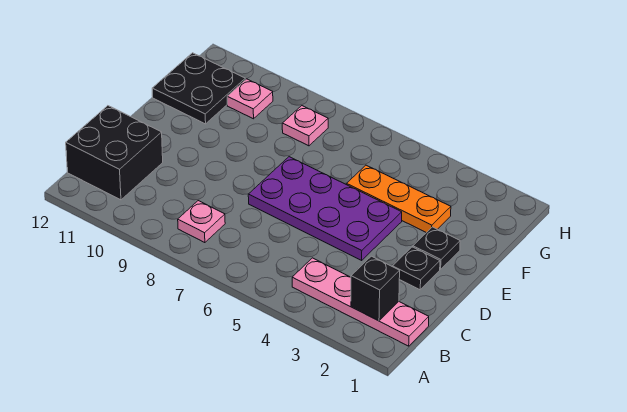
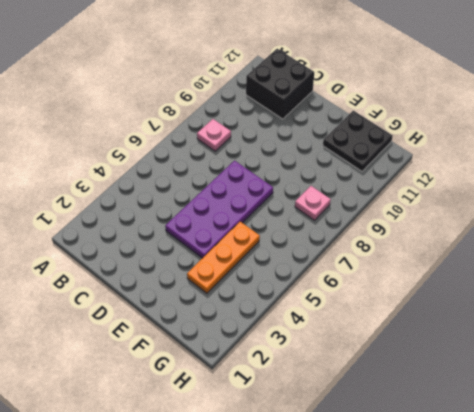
none -> pink 1x4 plate [292,258,429,346]
none -> black 1x1 plate [393,247,440,290]

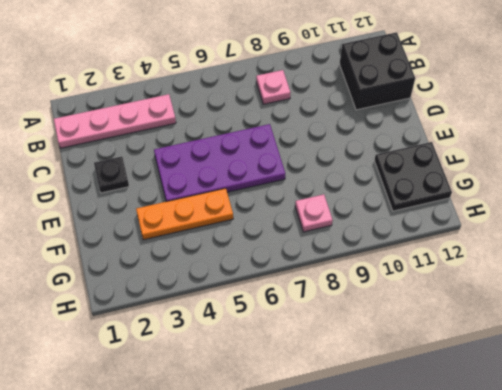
none -> black 1x1 plate [413,227,460,269]
none -> pink 1x1 plate [227,79,273,119]

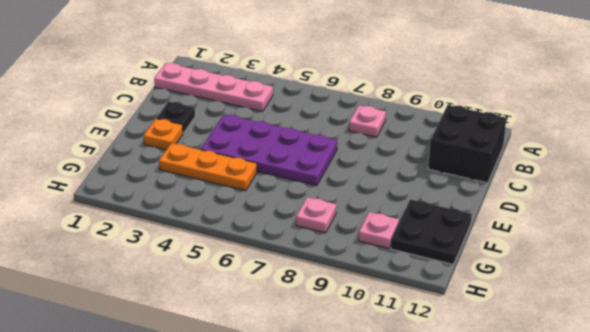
orange 1x1 plate [144,119,183,150] -> black 1x1 plate [413,227,460,269]
none -> black 1x1 brick [351,256,400,321]

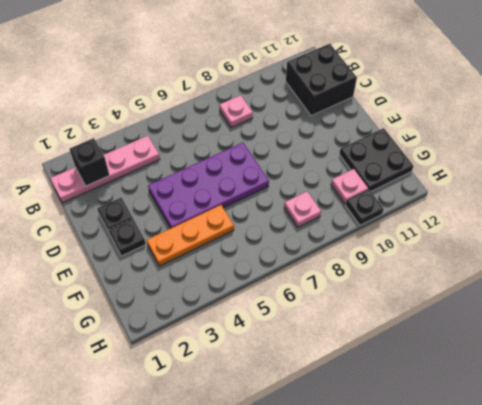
black 1x1 plate [346,189,384,225] -> none

